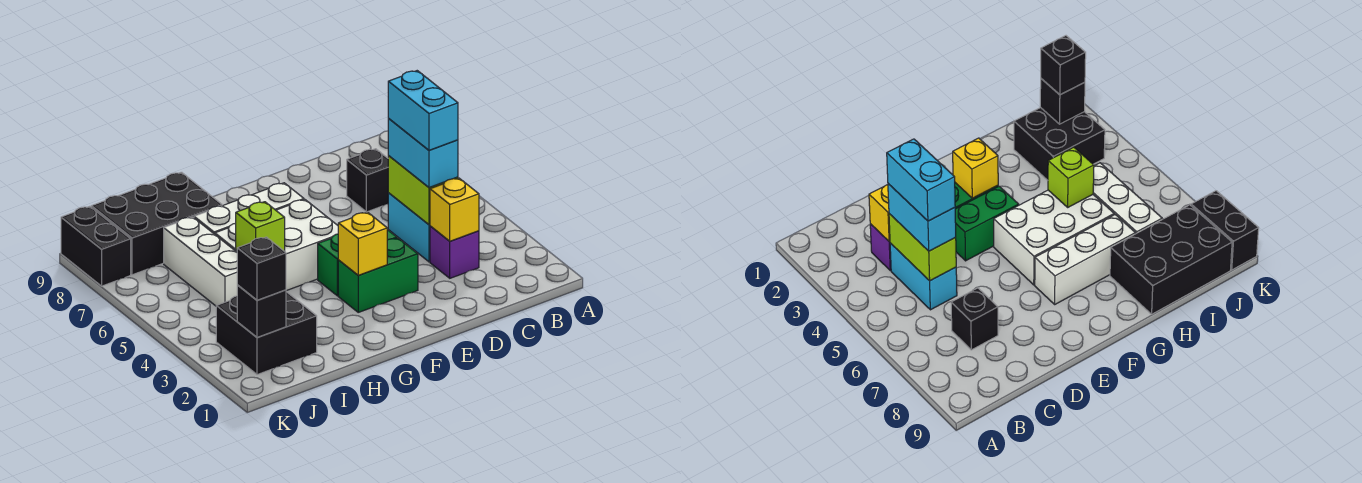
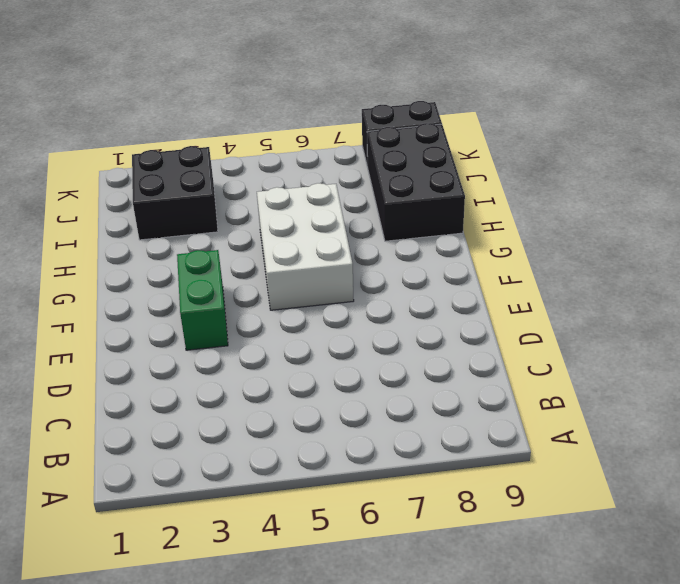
none -> purple 1x1 brick [430,226,479,278]
none -> cyan 1x2 brick [388,193,430,262]
none -> black 1x1 brick [347,149,388,212]

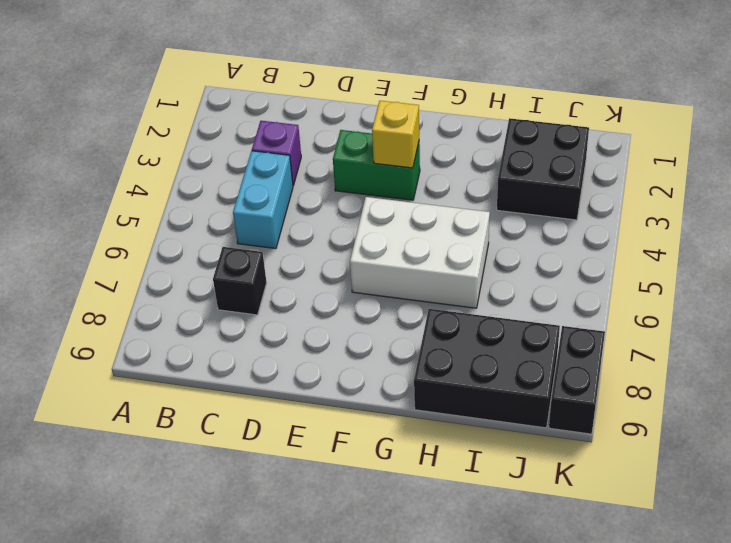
none -> green 1x2 brick [318,230,397,296]
none -> white 1x3 brick [194,183,304,234]
none -> white 1x3 brick [164,217,237,306]

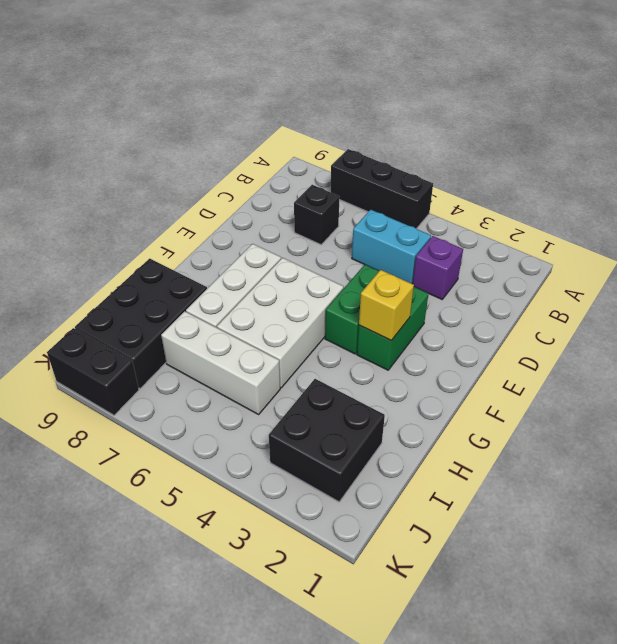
black 1x3 brick [331,149,433,229] -> none
none -> yellow 1x1 brick [430,178,479,241]
none -> lime 1x2 brick [388,156,458,225]
none -> lime 1x1 brick [236,202,285,251]

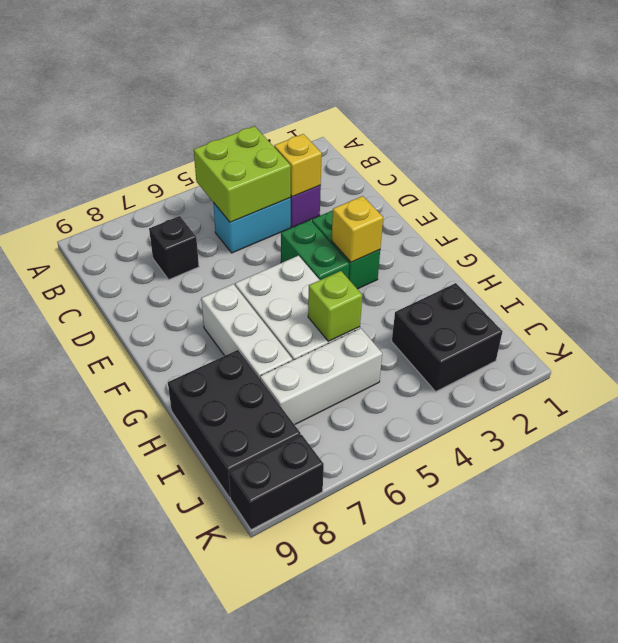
lime 2x2 brick [194,126,291,222] -> lime 1x2 brick [388,156,458,225]
none -> black 1x1 brick [237,285,286,338]
none -> cyan 1x2 brick [388,119,458,188]
none -> black 1x1 brick [237,237,286,300]

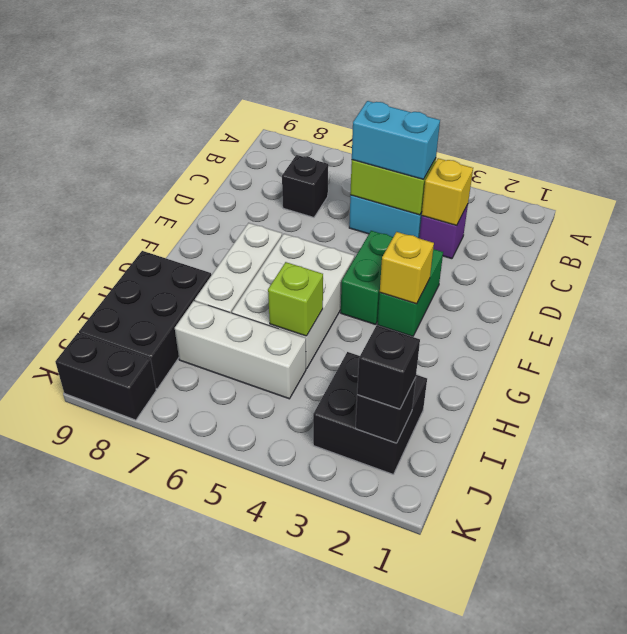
none -> cyan 1x2 brick [388,71,458,150]

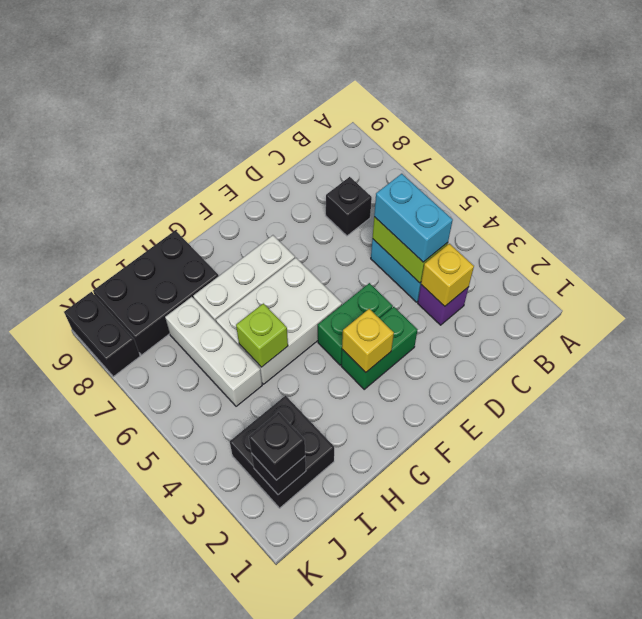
none -> cyan 1x2 brick [388,71,458,150]

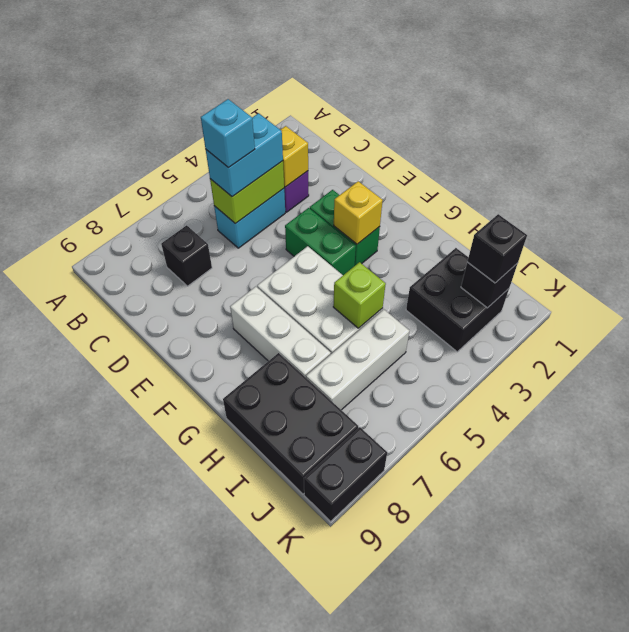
cyan 1x1 brick [201,99,255,168] -> cyan 1x2 brick [388,71,458,150]

